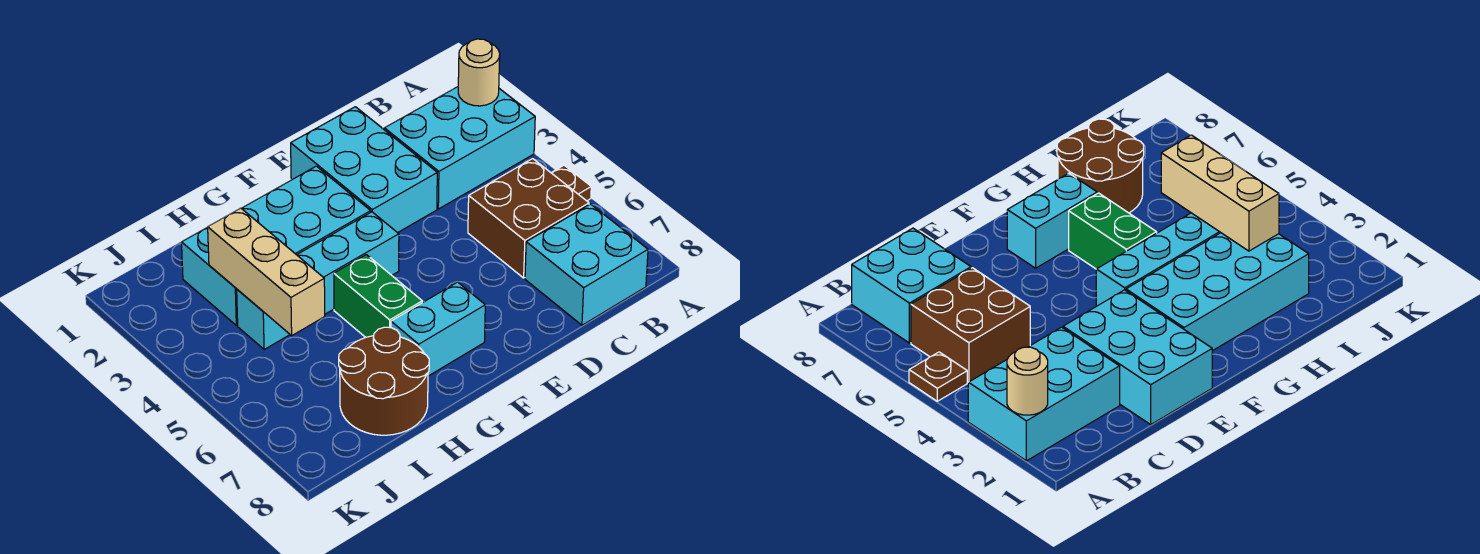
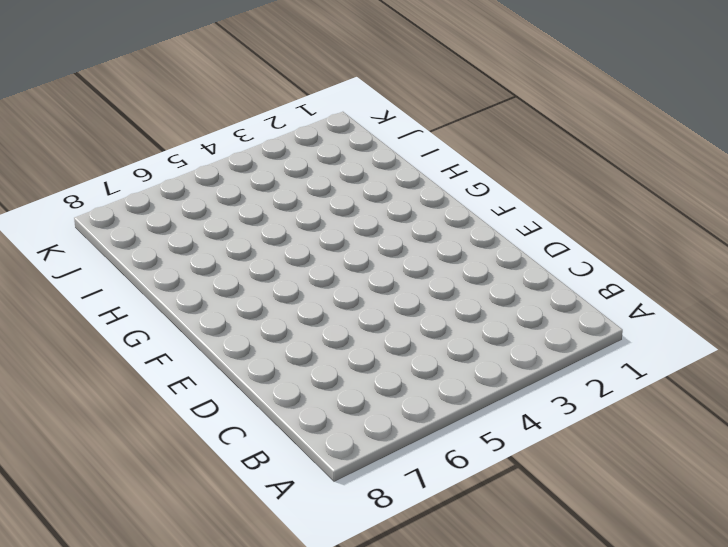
none -> cyan 2x3 brick [384,87,535,209]
none -> brown 1x1 plate [551,165,591,201]
none -> brown 2x2 brick [468,159,589,278]

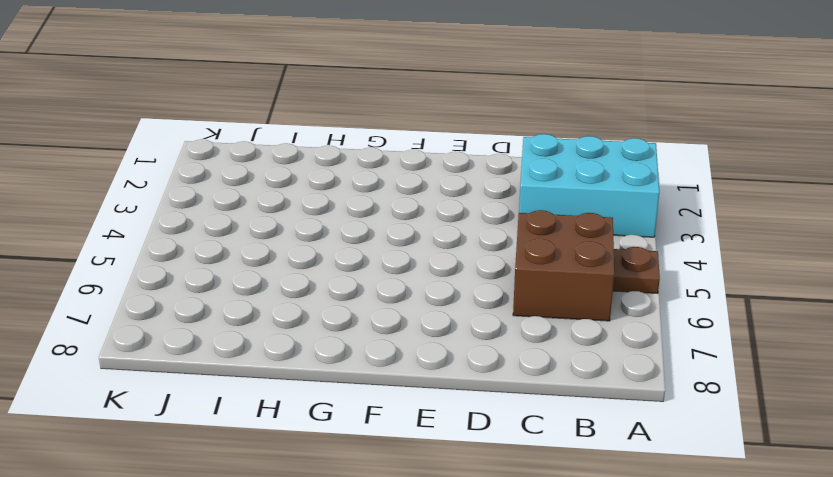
none -> cyan 2x2 brick [525,204,648,325]
none -> cyan 2x3 brick [291,107,437,233]
none -> cyan 2x4 brick [182,166,371,325]

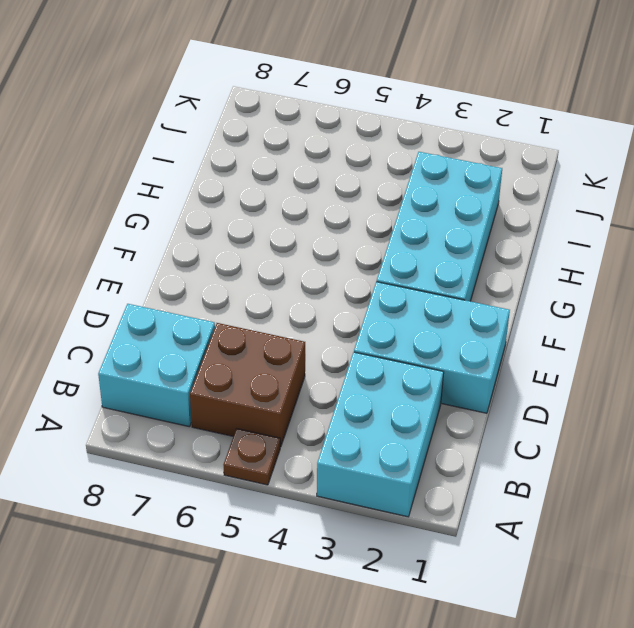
none -> cyan 1x4 brick [237,212,399,349]
none -> cyan 1x2 brick [391,282,485,376]
none -> green 1x2 brick [334,255,422,337]

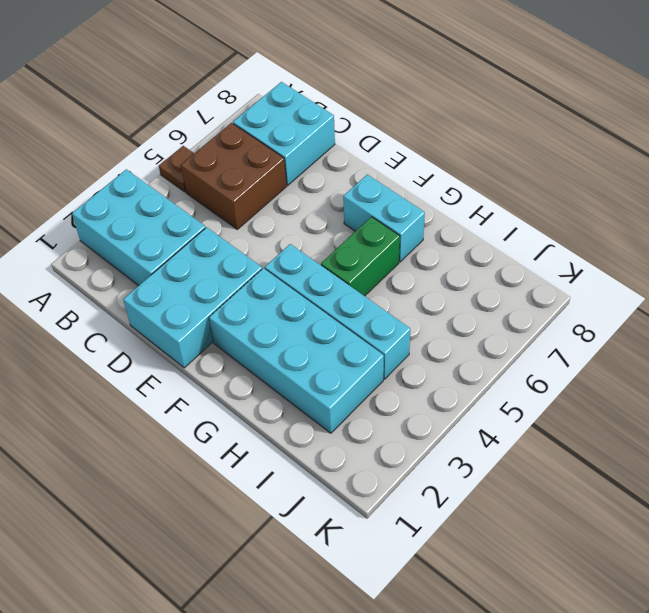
none -> brown 2x2 round brick [339,327,429,435]
none -> tan 1x1 round brick [458,39,500,106]
none -> tan 1x3 brick [208,208,325,335]

